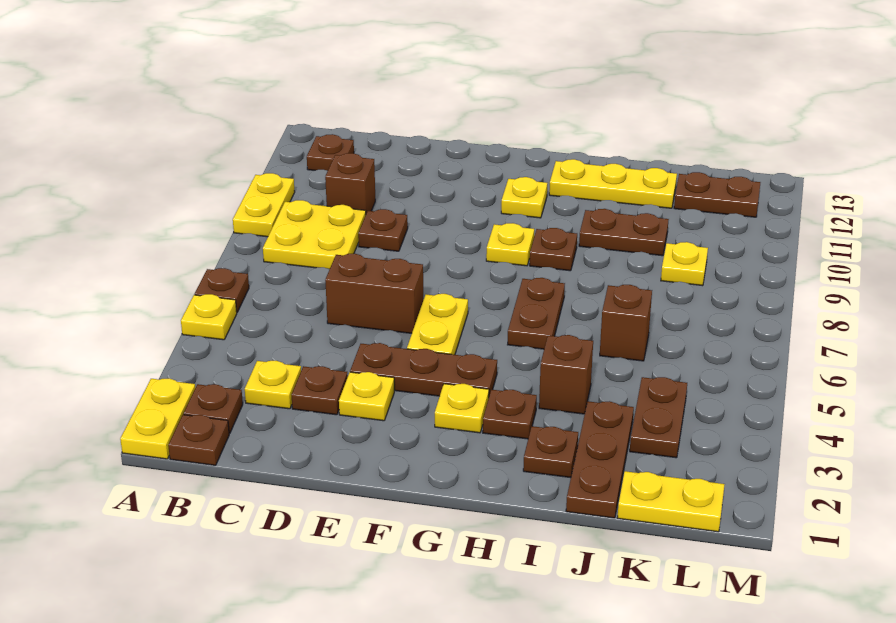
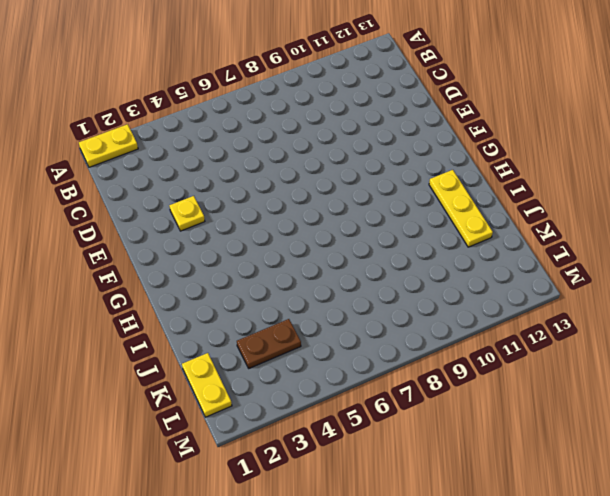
none -> yellow 1x1 plate [181,294,237,340]
none -> brown 1x1 plate [195,268,249,312]
none -> yellow 1x2 plate [233,173,295,237]
none -> brown 1x1 plate [168,415,229,465]

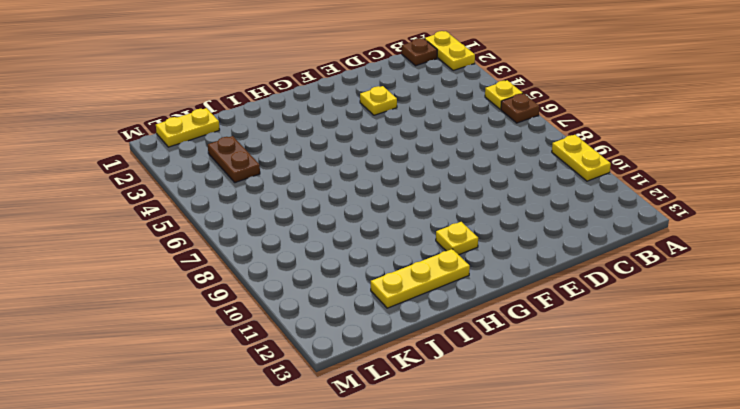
none -> brown 1x1 plate [183,384,243,434]
none -> yellow 2x2 plate [263,200,366,269]
none -> brown 1x1 plate [307,134,354,171]
none -> yellow 1x1 plate [245,361,301,409]

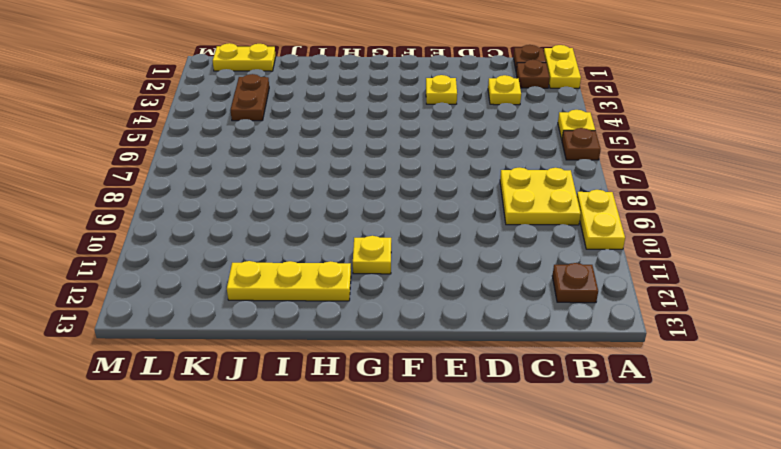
none -> brown 1x1 brick [325,153,375,213]
none -> brown 1x1 plate [292,366,348,415]
none -> brown 1x2 brick [325,254,423,333]
none -> brown 1x1 plate [358,209,408,251]

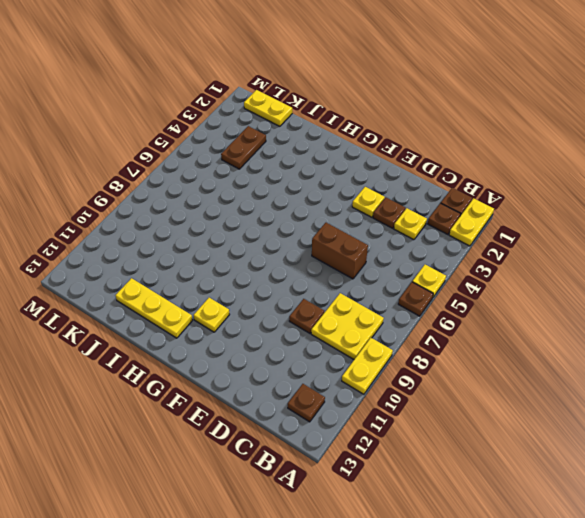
none -> brown 1x1 brick [325,153,375,213]
none -> brown 1x3 plate [350,343,497,396]
none -> yellow 1x2 plate [407,294,468,355]
none -> yellow 1x1 plate [435,384,489,433]

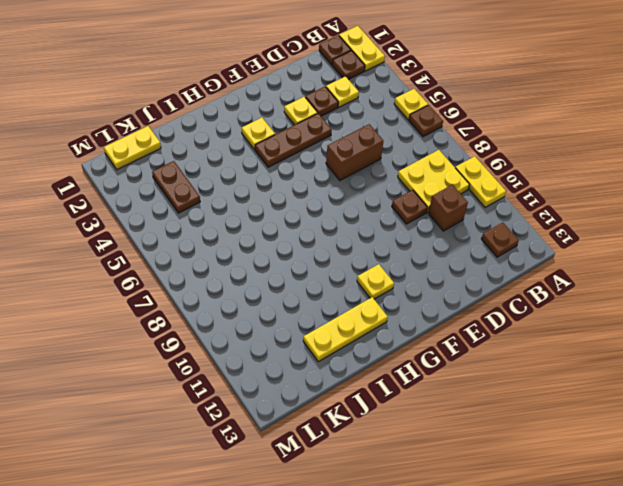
none -> yellow 1x2 plate [407,294,468,355]
none -> yellow 1x1 plate [486,223,534,266]
none -> brown 1x1 plate [483,390,537,439]
none -> brown 1x2 plate [508,278,565,349]

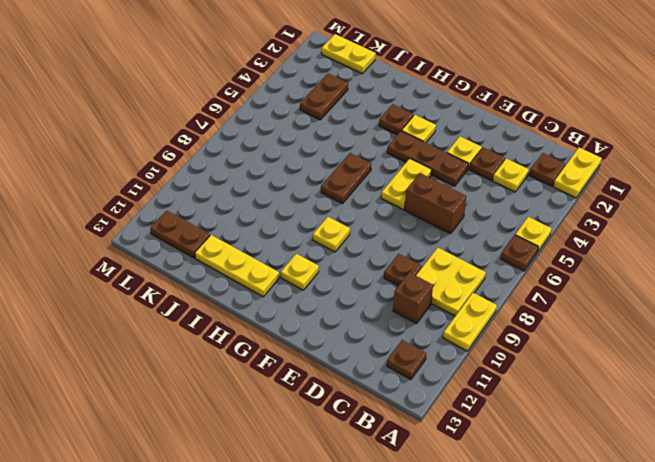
none -> brown 1x1 plate [168,415,229,465]
none -> brown 1x1 plate [530,228,577,271]
none -> brown 1x1 plate [523,426,578,478]
none -> brown 1x1 brick [539,335,593,414]

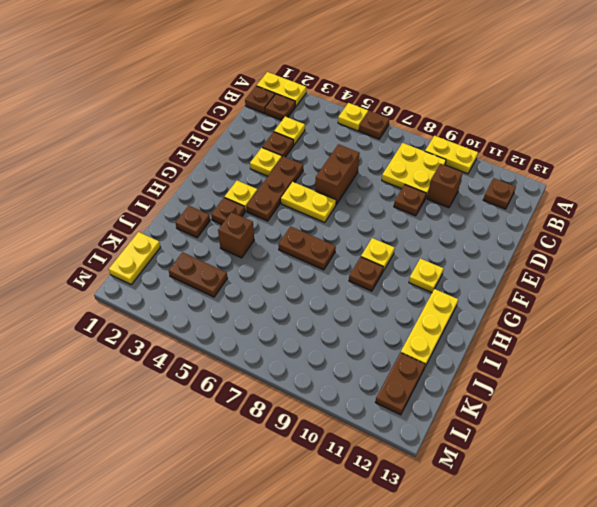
none -> brown 1x2 plate [579,209,669,256]
none -> brown 1x3 plate [566,401,634,518]
none -> brown 1x1 brick [600,285,652,361]
none -> yellow 1x1 plate [661,242,708,286]

